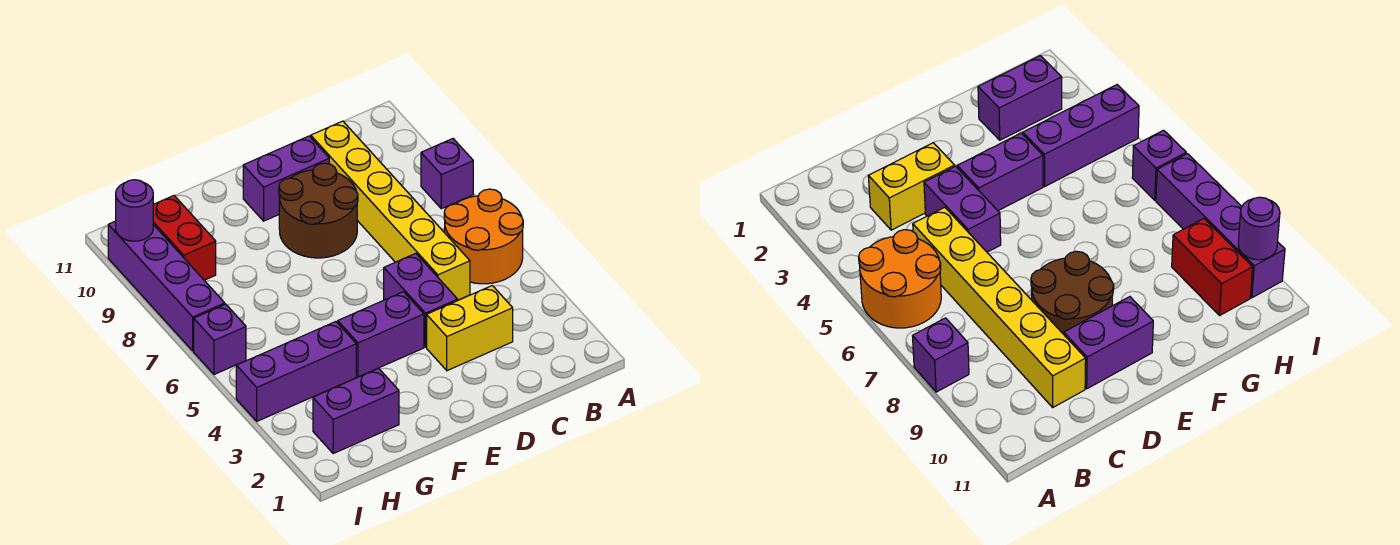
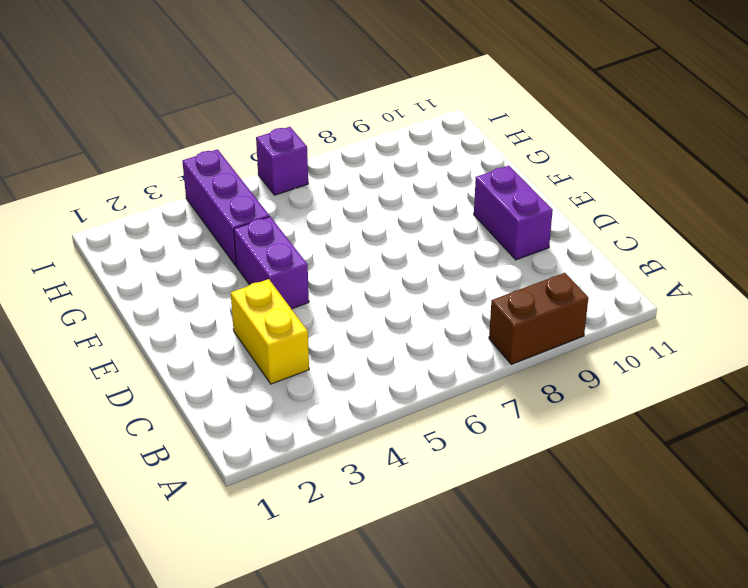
brown 1x2 brick [489,273,588,364] -> purple 1x1 brick [421,139,473,209]
none -> orange 2x2 round brick [444,189,523,284]
none -> yellow 1x6 brick [311,121,470,300]
none -> purple 1x2 brick [384,253,458,347]

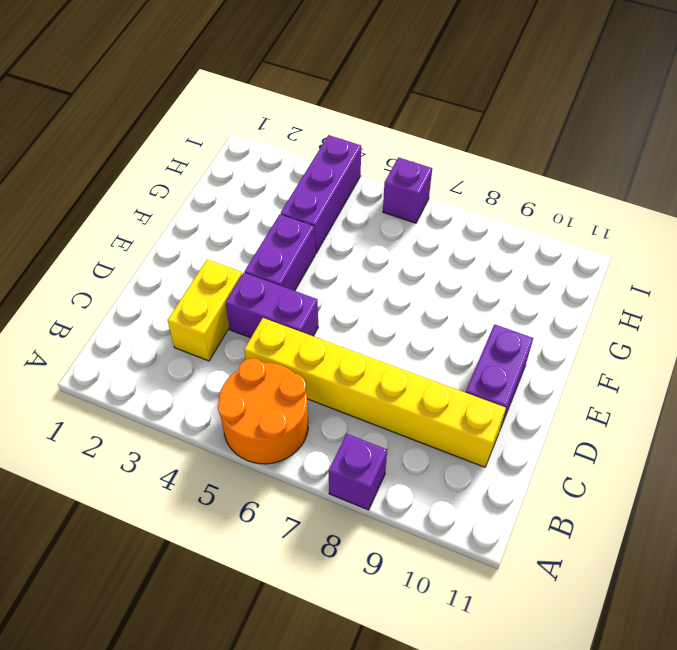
none -> brown 2x2 round brick [279,163,358,258]
none -> purple 1x2 brick [313,368,399,453]
none -> red 1x2 brick [153,196,216,280]

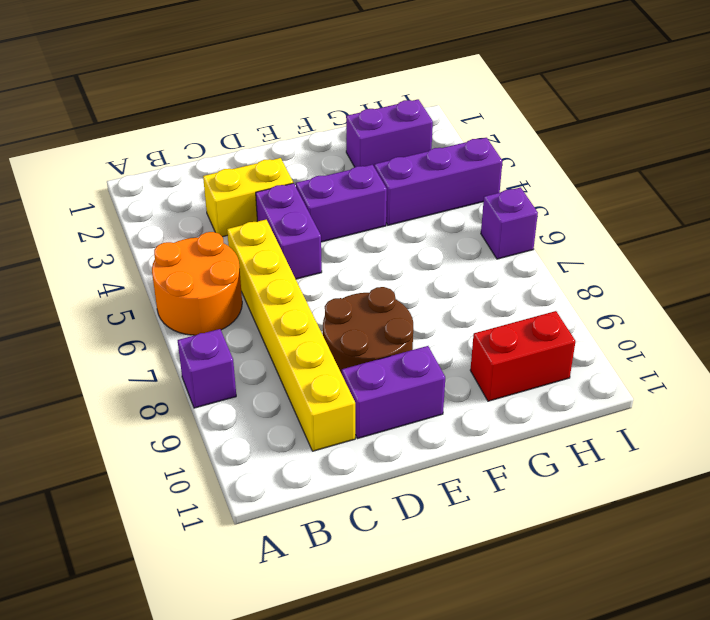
red 1x2 brick [470,311,576,401] -> red 1x2 brick turned to [153,196,216,280]
none -> purple 1x4 brick [108,221,225,351]
none -> purple 1x1 round brick [116,180,153,241]

